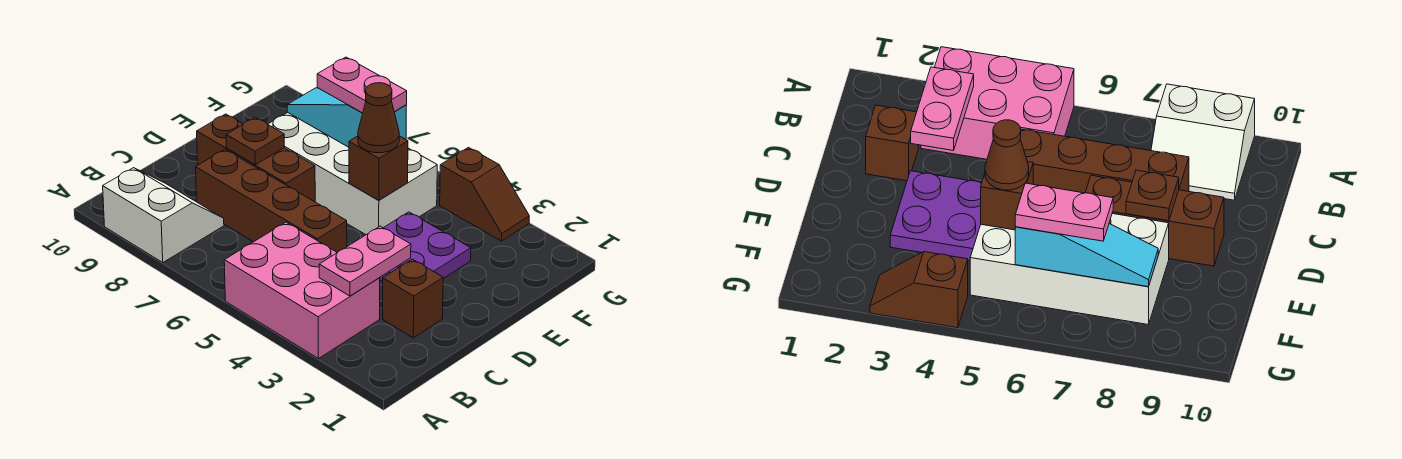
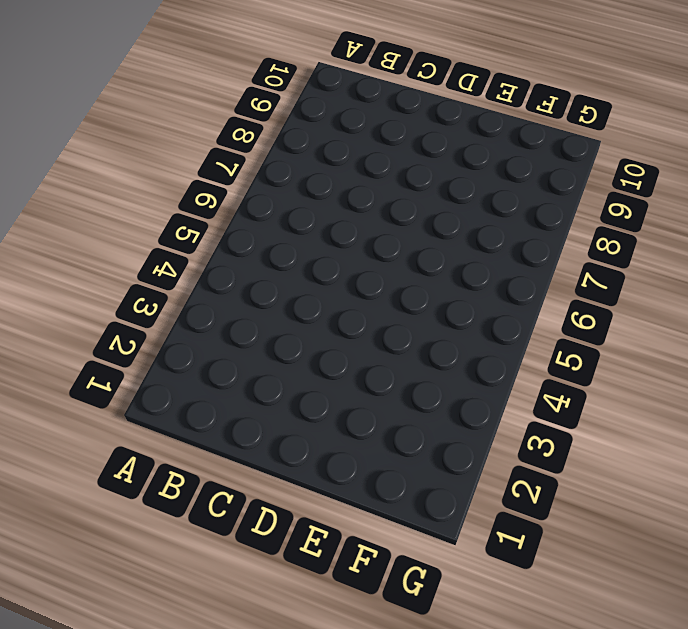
none -> pink 2x3 brick [224,222,380,359]
none -> white 2x2 slope [103,168,224,262]
none -> brown 1x1 brick [383,259,443,338]

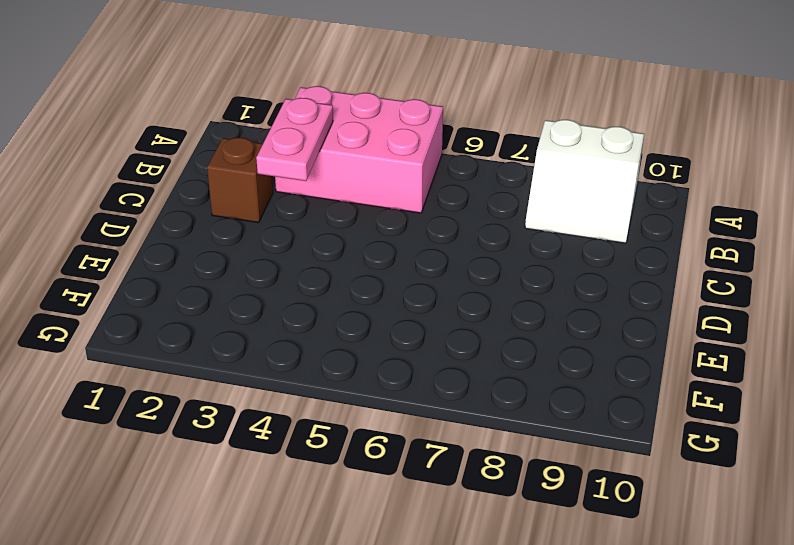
none -> brown 1x4 brick [196,150,347,253]
none -> purple 2x2 plate [380,212,471,282]
none -> brown 1x3 brick [197,114,315,202]

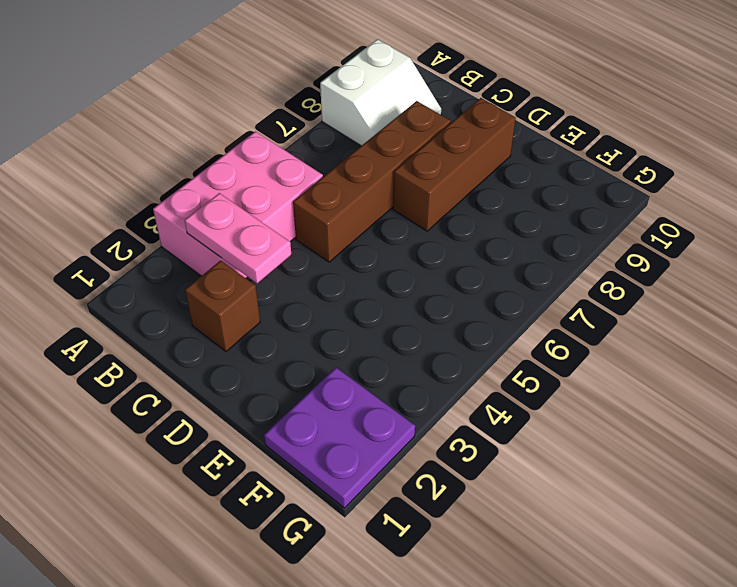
purple 2x2 plate [264,368,415,508] -> purple 2x2 plate moved to [380,212,471,282]
none -> white 2x4 brick [268,113,437,235]
none -> brown 1x2 slope [440,147,529,241]
none -> brown 1x1 plate [226,117,284,165]

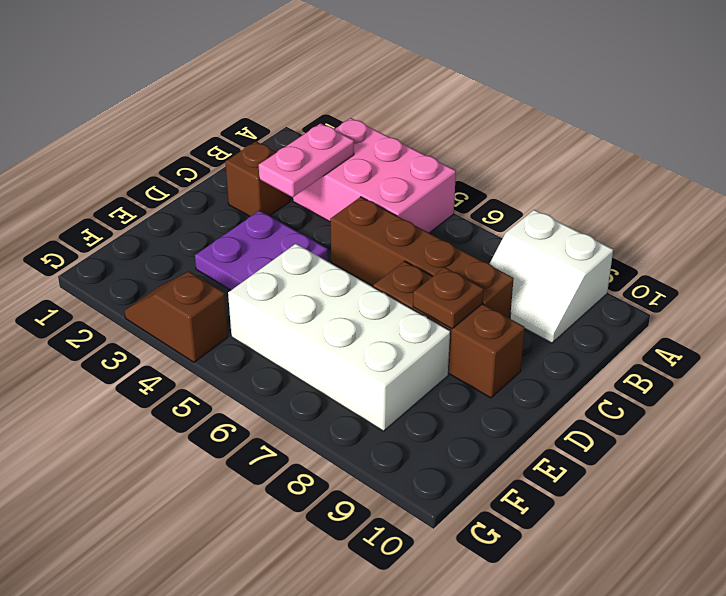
none -> brown 1x1 brick [349,136,408,200]
none -> cyan 1x3 slope [287,88,407,147]
none -> brown 1x1 cone [358,83,399,153]

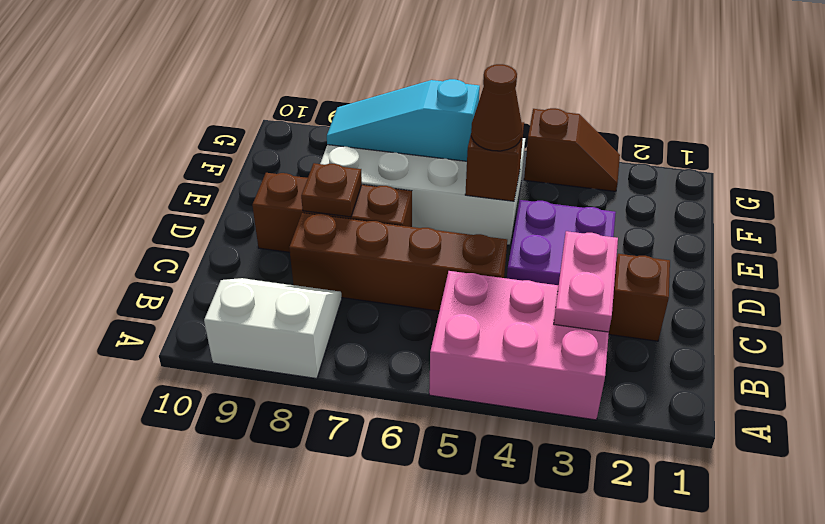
none -> pink 1x2 plate [317,57,407,113]

